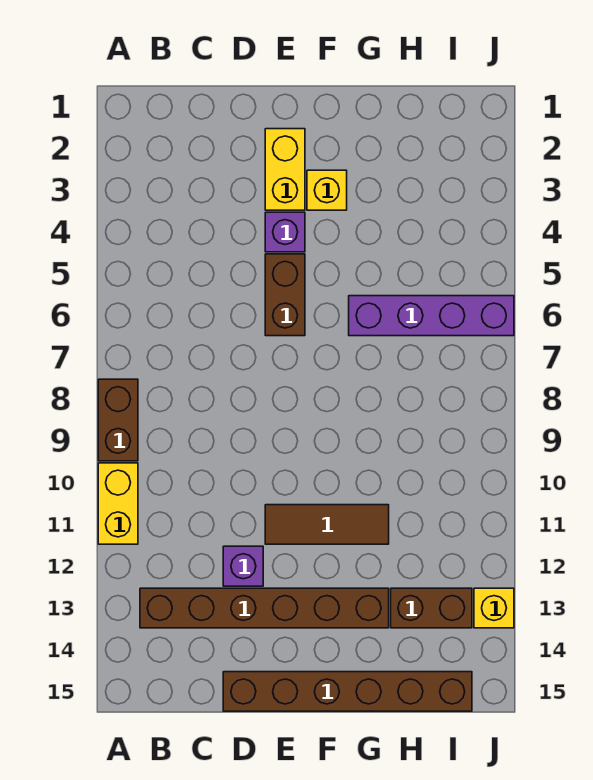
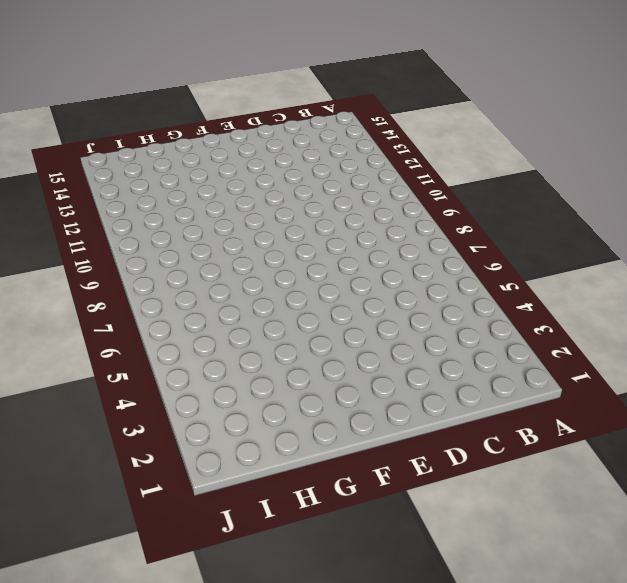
none -> brown 1x2 brick [98,379,138,461]
none -> yellow 1x2 brick [98,463,138,544]
none -> brown 1x6 brick [140,588,389,628]

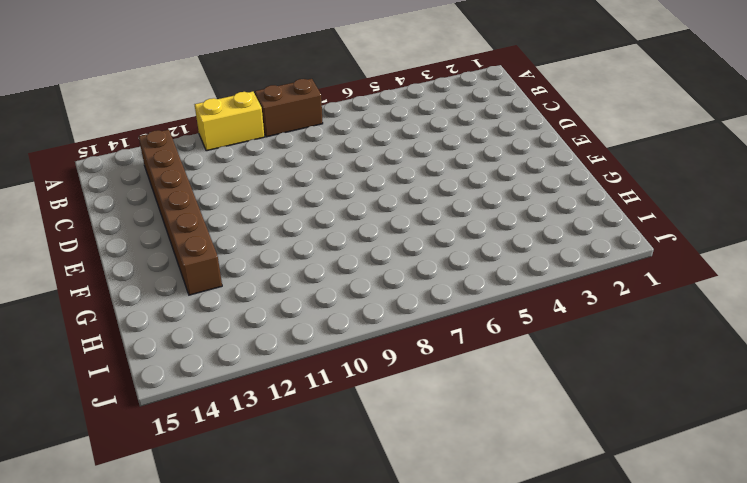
none -> purple 1x1 brick [223,546,263,586]
none -> brown 1x6 brick [223,672,472,711]
none -> yellow 1x2 brick [265,129,305,210]

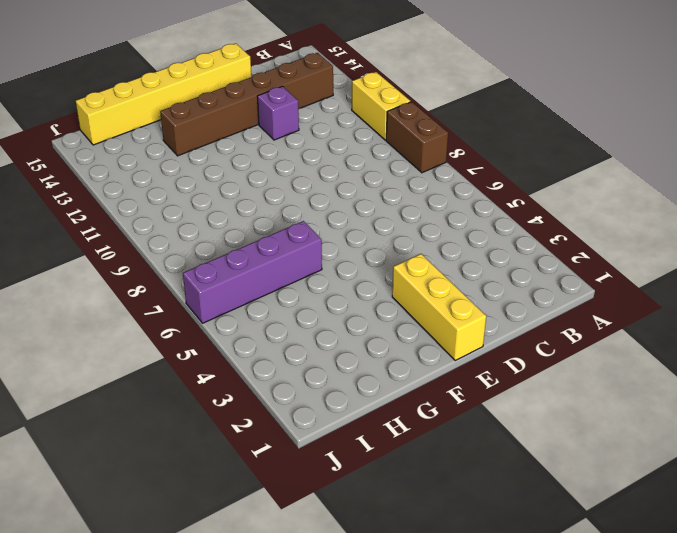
yellow 1x6 brick [76,43,251,145] -> brown 1x6 brick [223,672,472,711]
yellow 1x3 brick [392,254,486,360] -> yellow 1x2 brick [265,129,305,210]
none -> purple 1x1 brick [265,212,305,252]
none -> brown 1x2 brick [265,254,305,336]
none -> brown 1x3 tile [265,505,389,544]

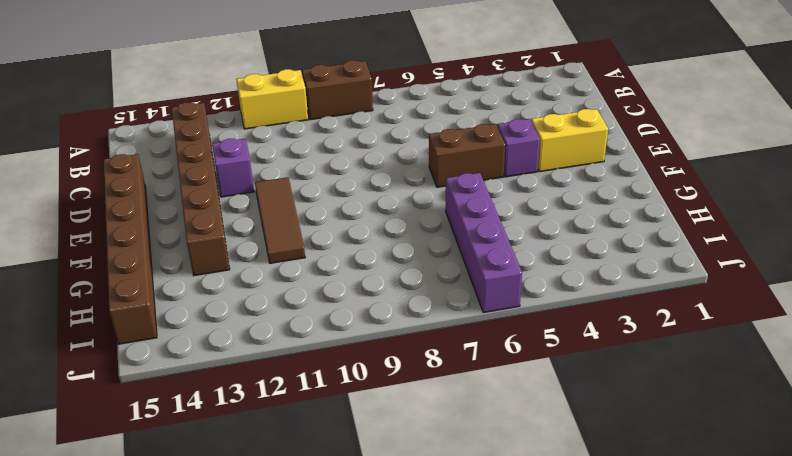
none -> yellow 1x1 brick [307,170,347,210]
none -> brown 1x2 brick [391,588,472,628]
none -> yellow 1x1 brick [474,588,514,628]

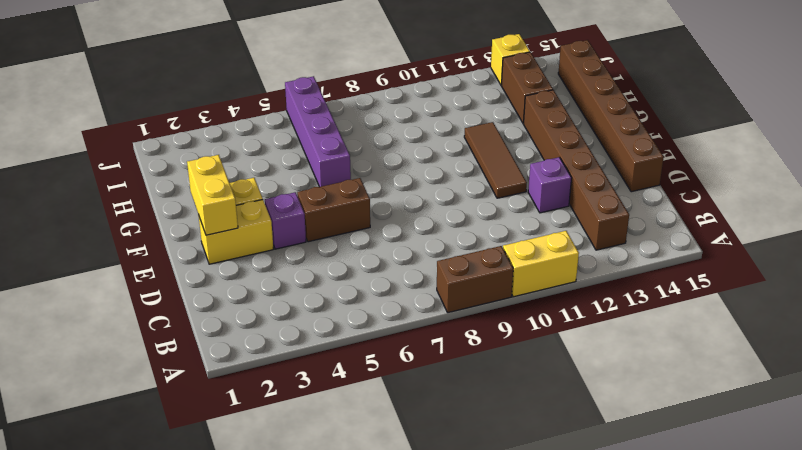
yellow 1x2 brick [187,155,238,235] -> none

